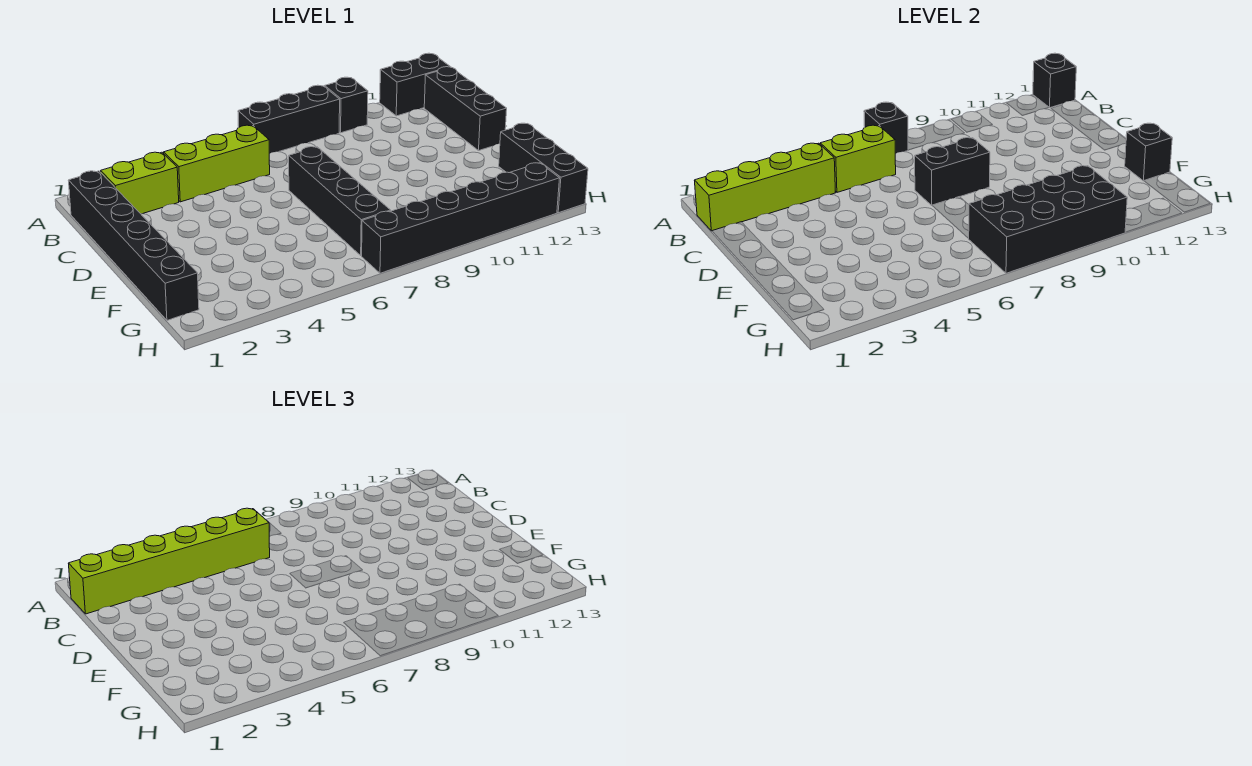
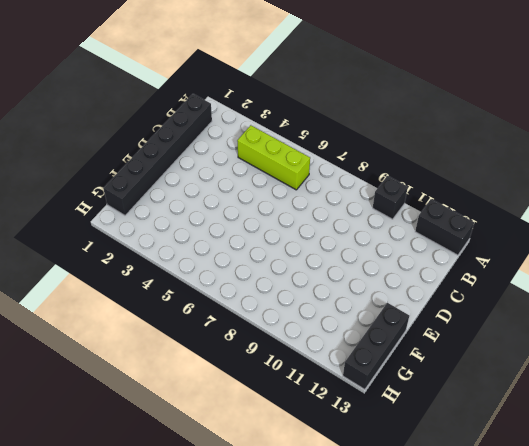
none -> black 1x3 brick [238,85,340,154]
none -> lime 1x2 brick [101,152,179,214]
none -> black 1x3 brick [424,67,507,150]

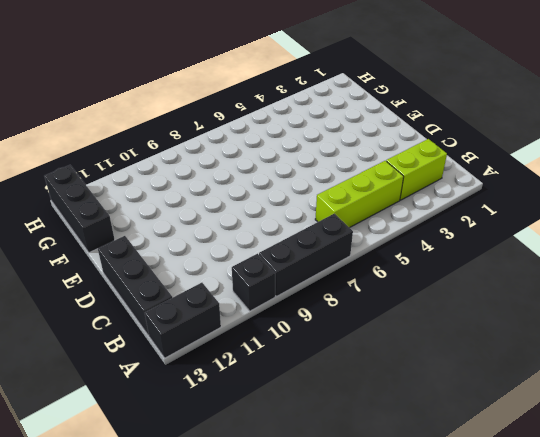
none -> black 1x6 brick [68,171,199,320]
none -> black 1x4 brick [289,147,391,256]
none -> black 1x6 brick [362,163,560,273]

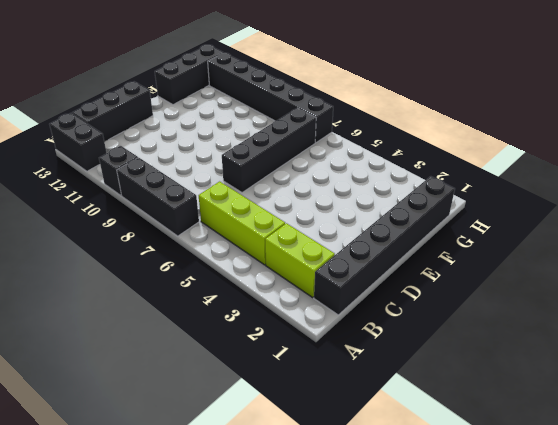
none -> black 1x1 brick [864,102,908,154]
none -> black 1x1 brick [1033,53,1076,108]
none -> lime 1x4 brick [694,143,836,231]

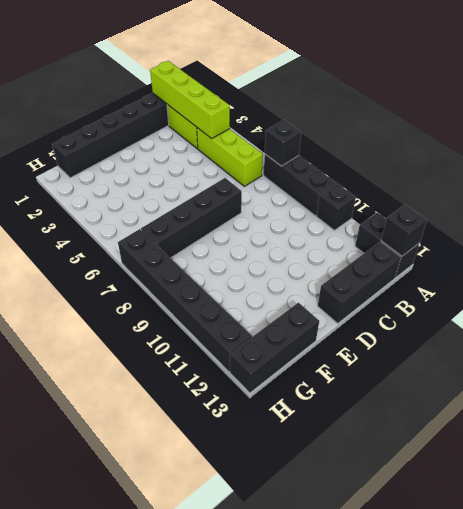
none -> lime 1x2 brick [820,125,896,192]
none -> black 1x2 brick [915,138,990,205]
none -> black 1x1 brick [1125,123,1172,181]

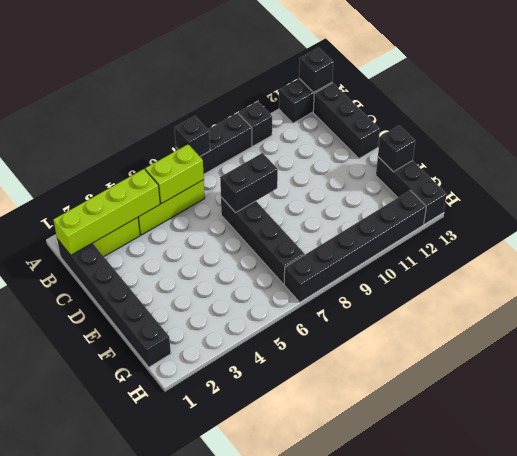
none -> black 2x4 brick [968,166,1127,273]
none -> lime 1x6 brick [68,508,270,614]

